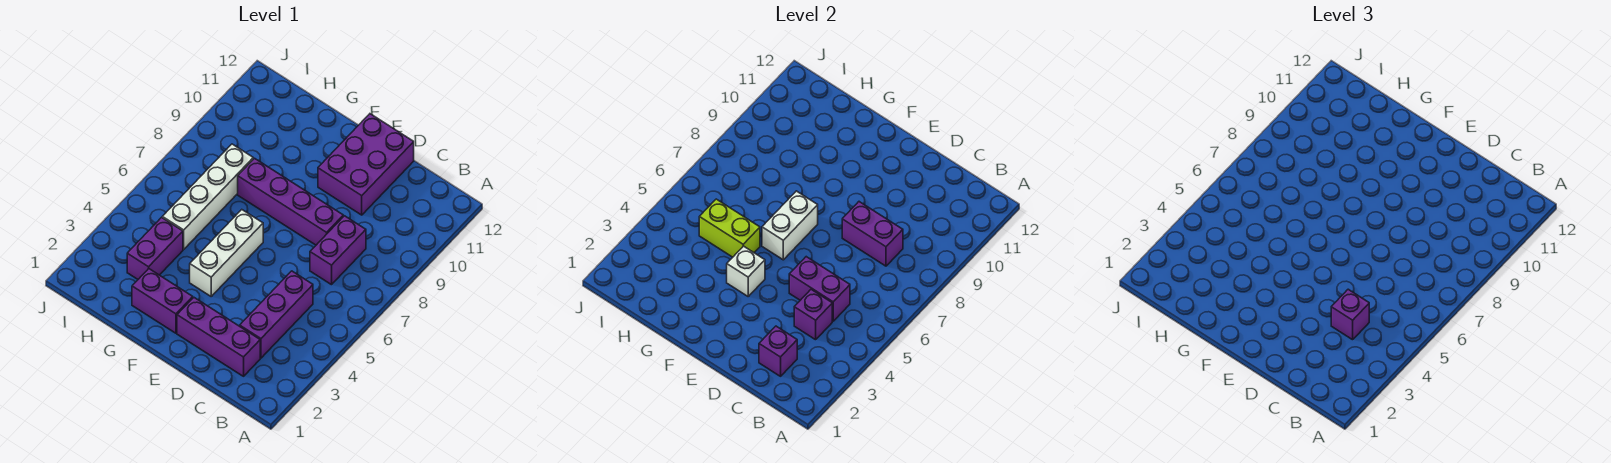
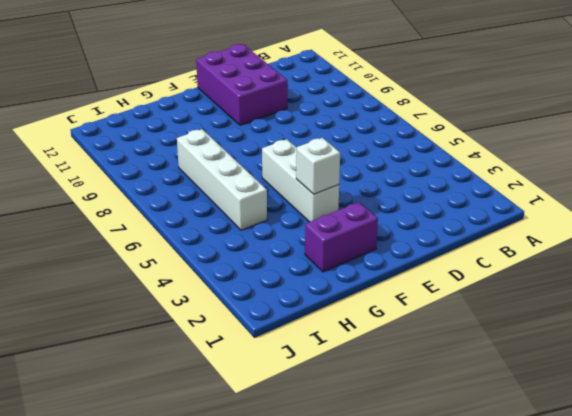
none -> purple 1x3 brick [177,298,260,376]
none -> purple 1x3 brick [240,271,313,358]
none -> purple 1x2 brick [310,216,366,285]

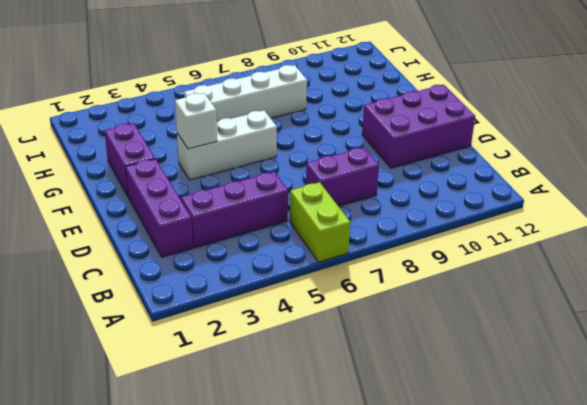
lime 1x2 brick [290,182,350,262] -> lime 1x2 brick moved to [699,199,760,257]
none -> purple 1x4 brick [238,158,343,245]
none -> purple 1x2 brick [127,218,183,279]
none -> purple 1x1 brick [759,326,797,376]

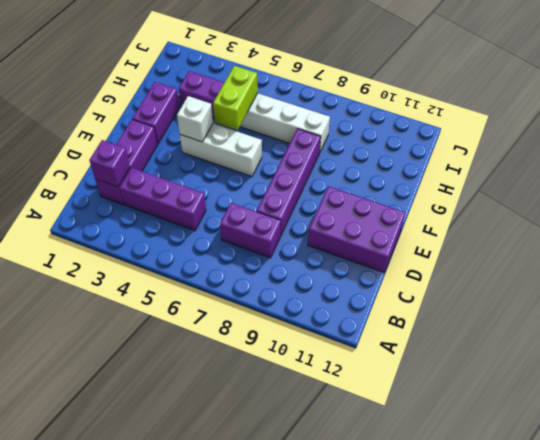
none -> purple 1x1 brick [794,289,832,340]
none -> purple 1x2 brick [789,257,850,321]
none -> purple 1x2 brick [842,202,903,266]

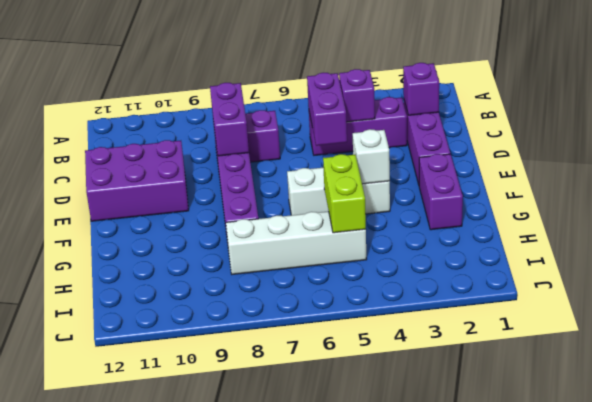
none -> purple 1x2 brick [127,218,183,279]
none -> white 1x2 brick [762,191,818,260]
none -> purple 1x1 brick [1331,289,1369,340]

